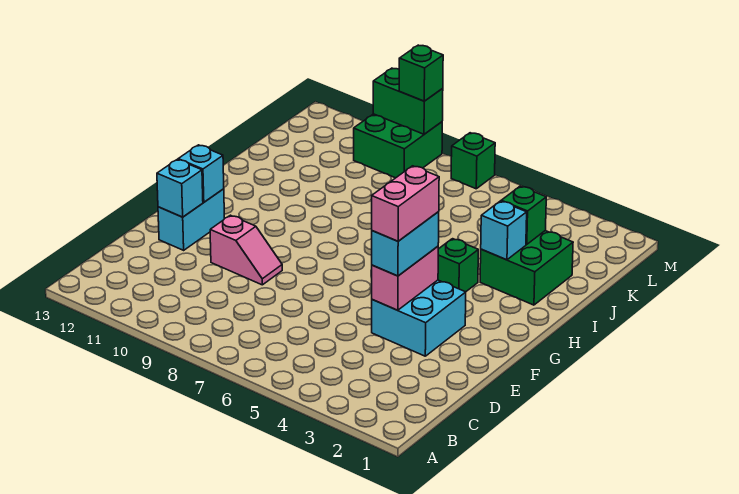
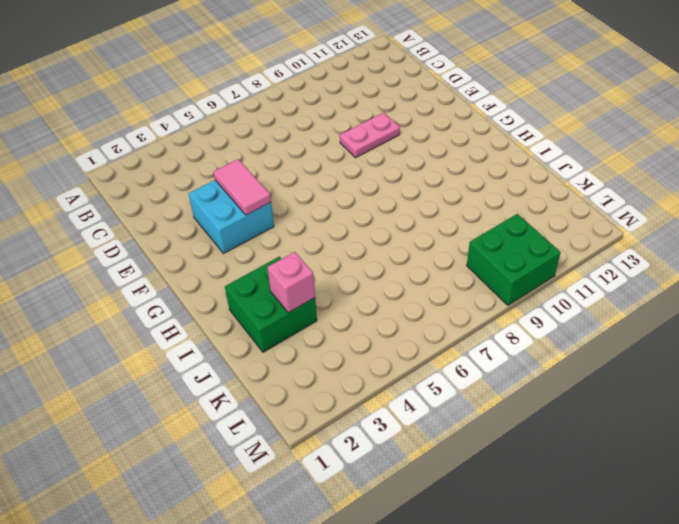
pink 1x2 tile [214,159,271,215] -> pink 1x2 brick [372,246,438,310]
pink 1x2 plate [340,113,400,158] -> pink 1x2 slope [210,215,282,285]
pink 1x1 brick [267,252,315,313] -> green 1x1 brick [501,186,546,245]
none -> cyan 1x2 brick [158,189,225,250]
none -> green 1x1 brick [438,239,478,292]
none -> green 1x1 brick [451,133,495,189]

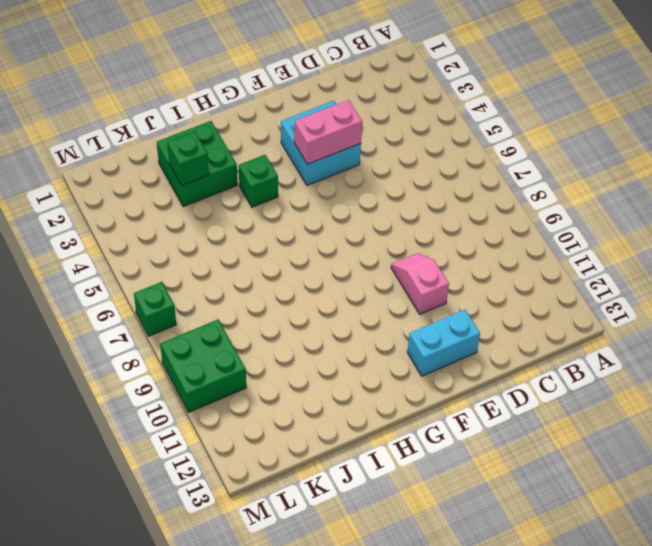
none -> cyan 1x1 brick [157,159,203,217]
none -> cyan 1x1 brick [178,145,224,202]
none -> cyan 1x1 brick [481,201,527,260]

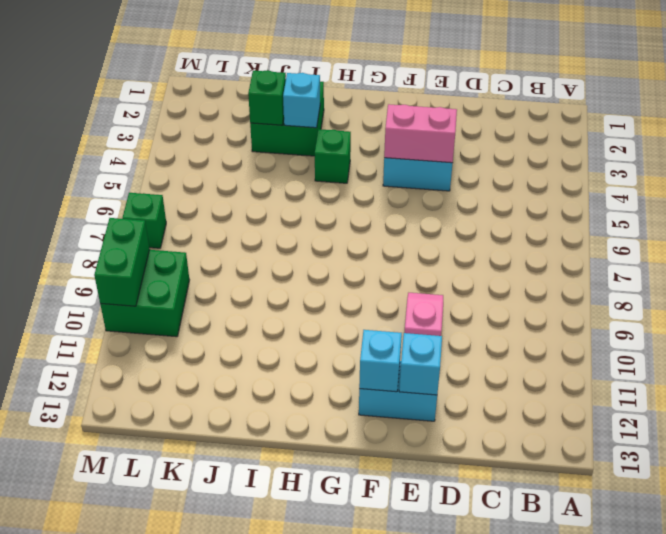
none -> cyan 1x2 brick [372,212,439,276]
none -> green 1x1 brick [399,45,443,101]
none -> pink 1x2 brick [372,166,439,241]

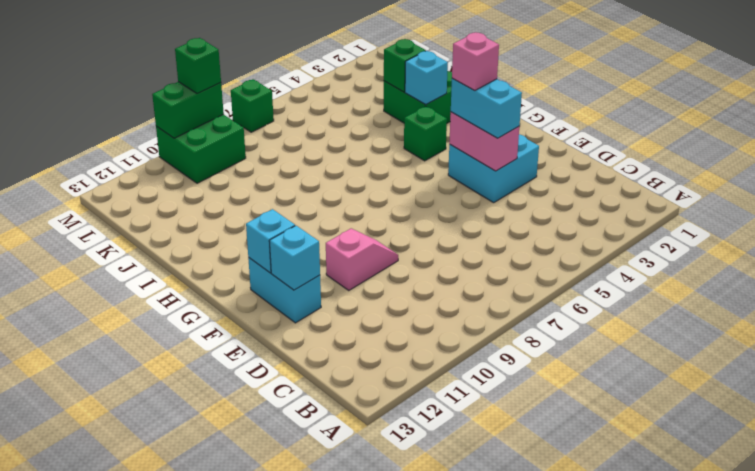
pink 1x1 brick [452,32,499,90] -> pink 1x2 brick [372,166,439,241]

